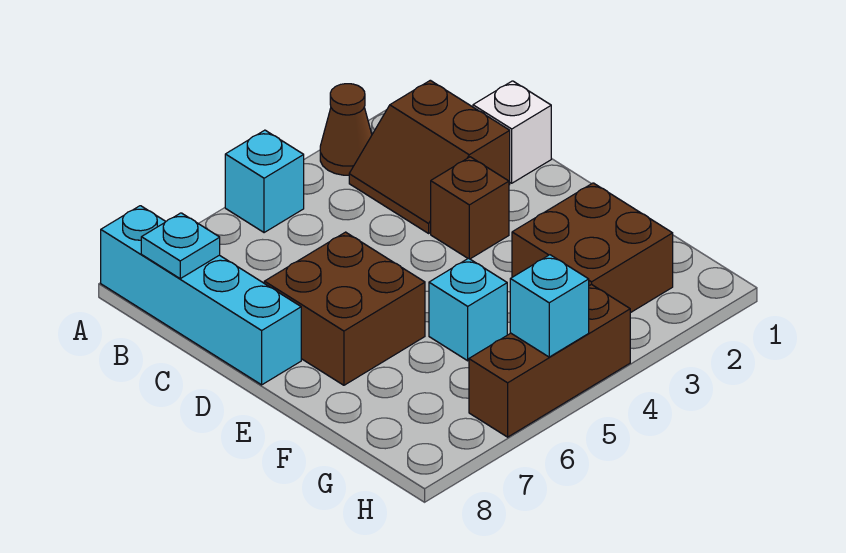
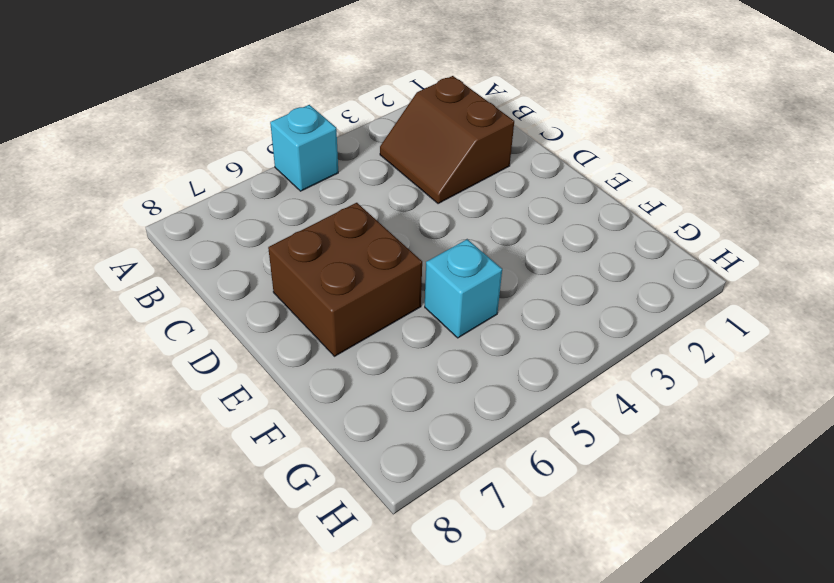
none -> brown 1x1 cone [320,84,372,175]
none -> cyan 1x4 brick [101,206,301,385]
none -> white 1x1 brick [473,81,551,183]

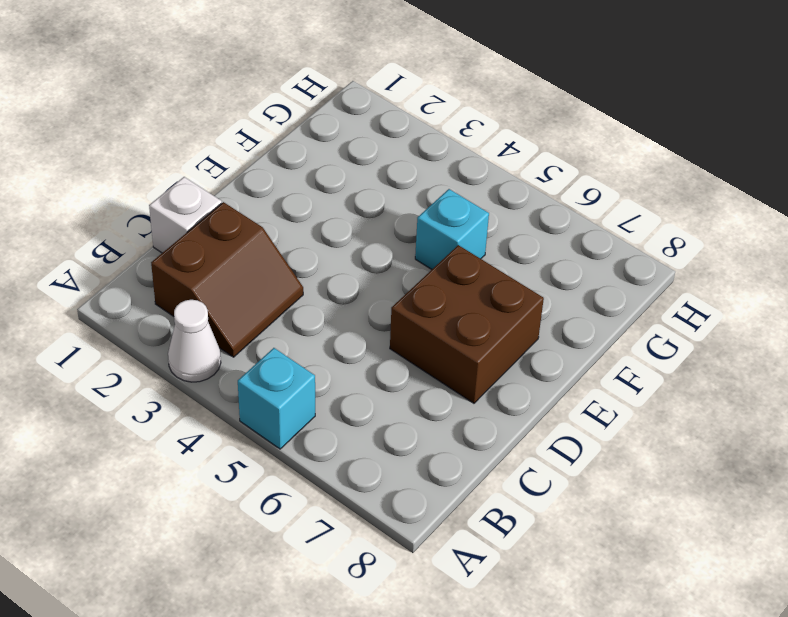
white 1x1 cone [168,300,221,382] -> brown 1x1 cone [320,84,372,175]
none -> cyan 1x4 brick [101,206,301,385]
none -> brown 1x1 brick [431,157,509,259]
none -> brown 2x2 brick [512,183,673,313]

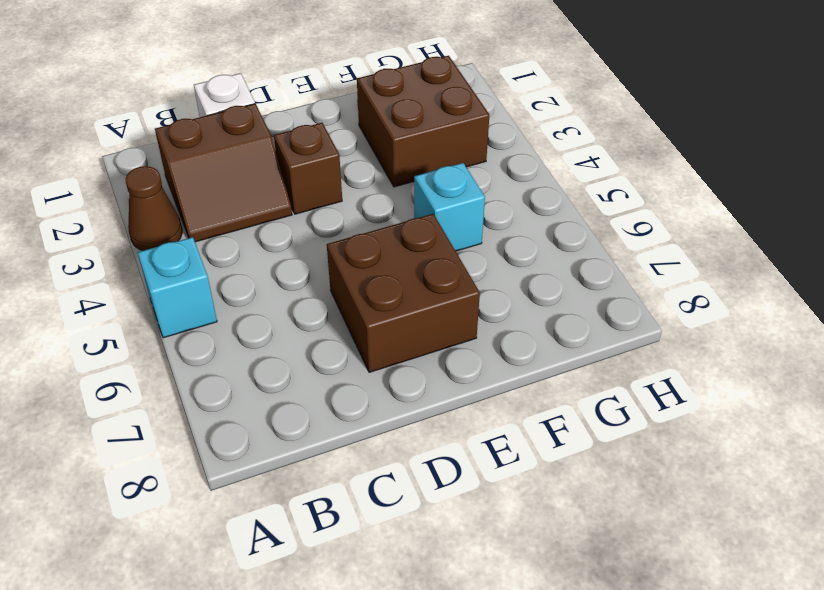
none -> cyan 1x4 brick [101,206,301,385]
none -> brown 1x3 brick [469,284,630,437]
none -> cyan 1x1 plate [141,213,220,279]

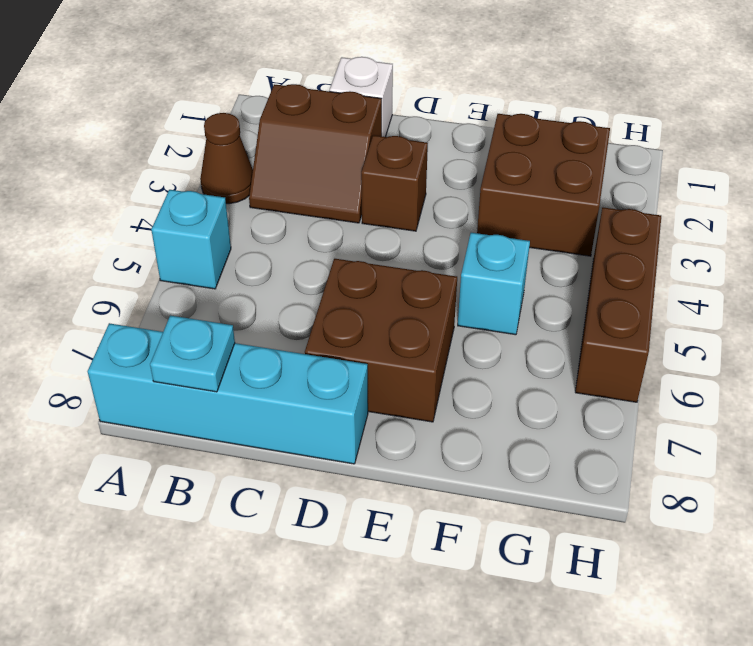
none -> cyan 1x1 brick [510,255,589,357]

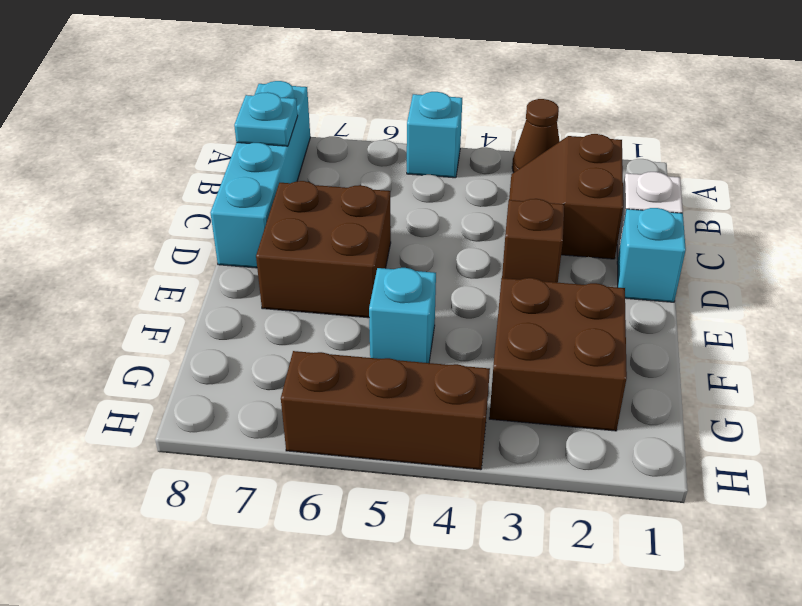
cyan 1x1 brick [617,208,686,302] -> cyan 1x1 brick moved to [510,255,589,357]

